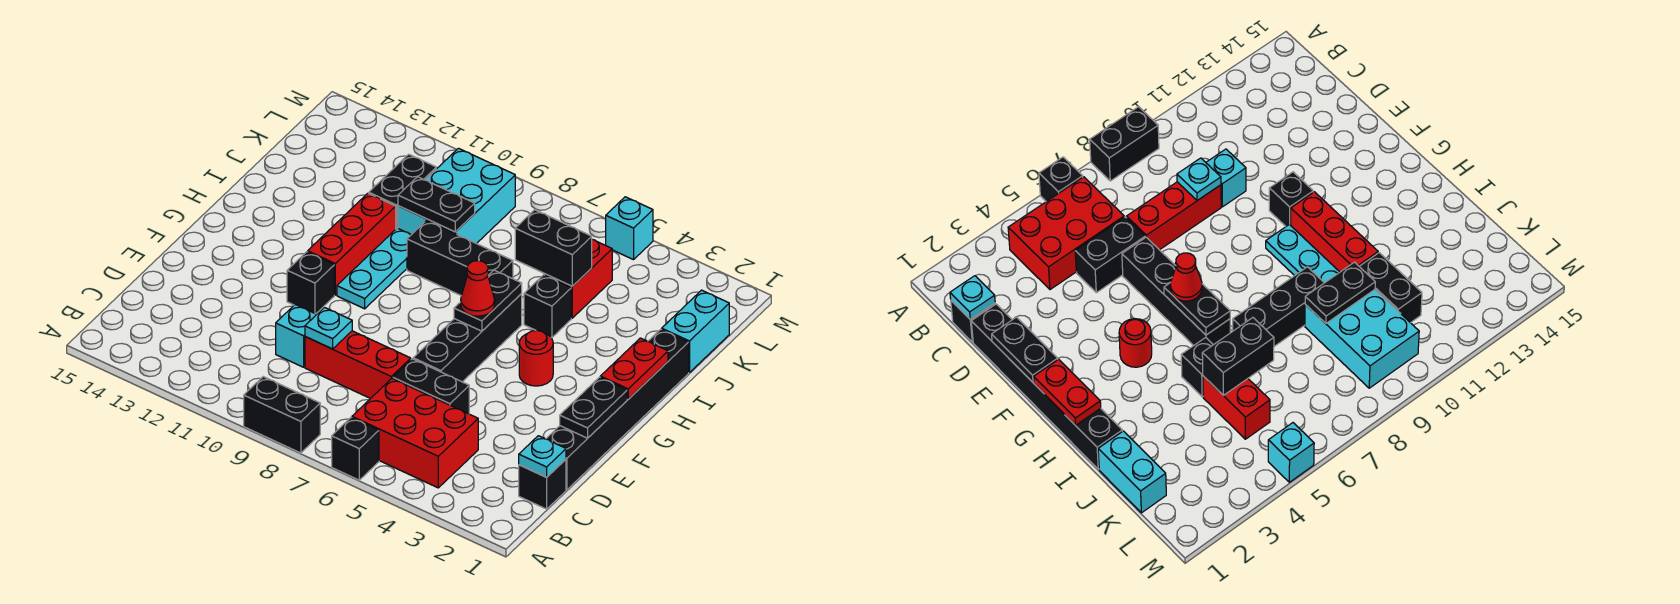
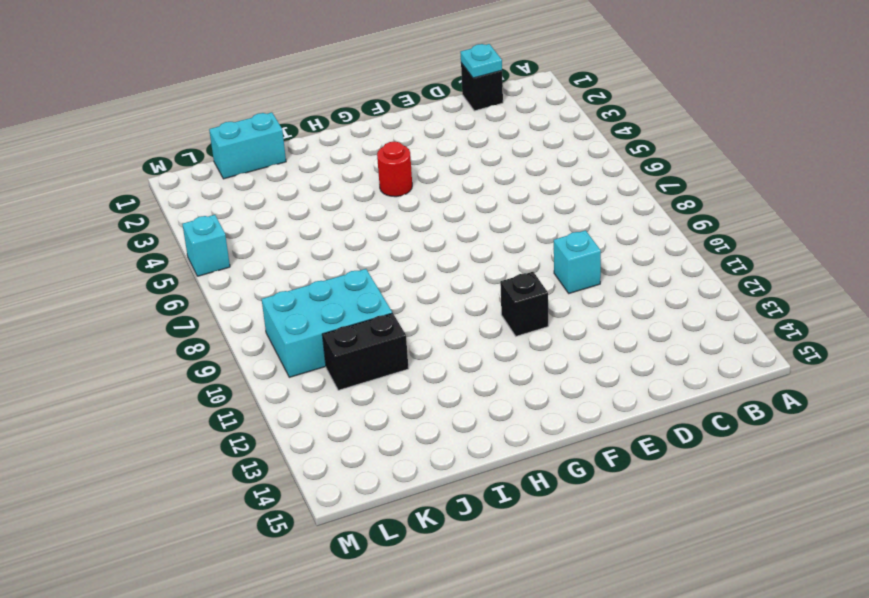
none -> black 1x1 brick [332,418,379,480]
none -> black 1x2 brick [244,377,320,453]
none -> red 2x3 brick [352,378,478,488]

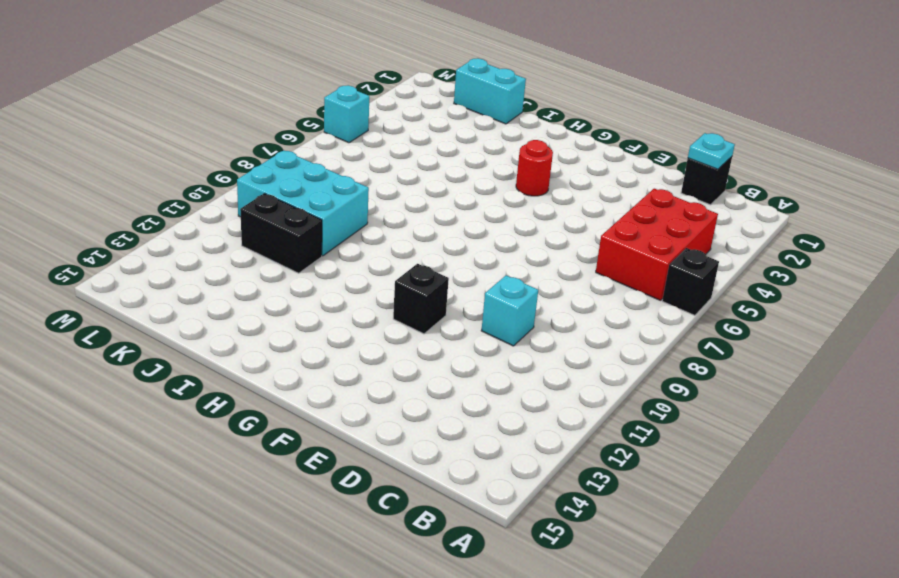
none -> black 1x2 brick [244,377,320,453]
none -> black 1x6 brick [546,329,689,490]
none -> black 1x2 brick [393,359,469,414]

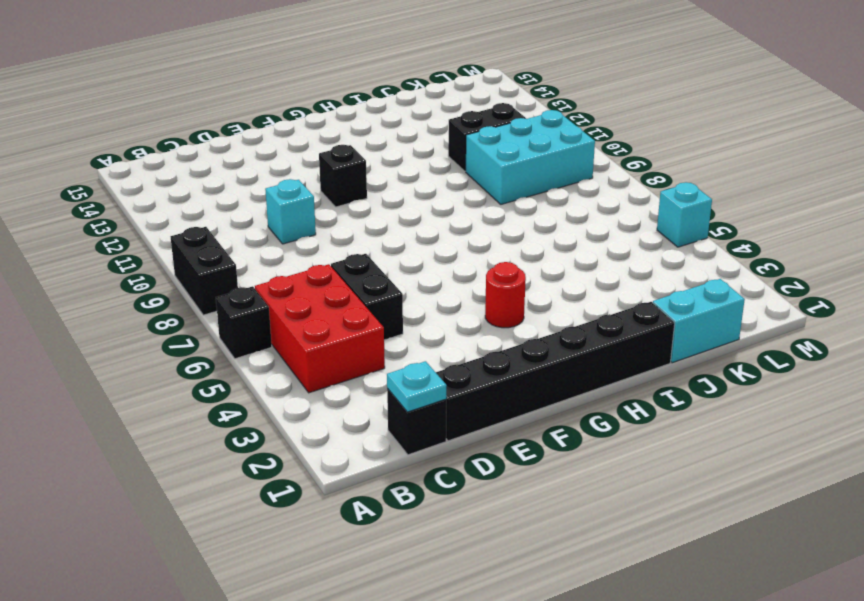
none -> red 1x3 brick [305,331,411,399]
none -> black 1x4 brick [413,294,522,382]
none -> cyan 1x3 plate [337,228,411,309]

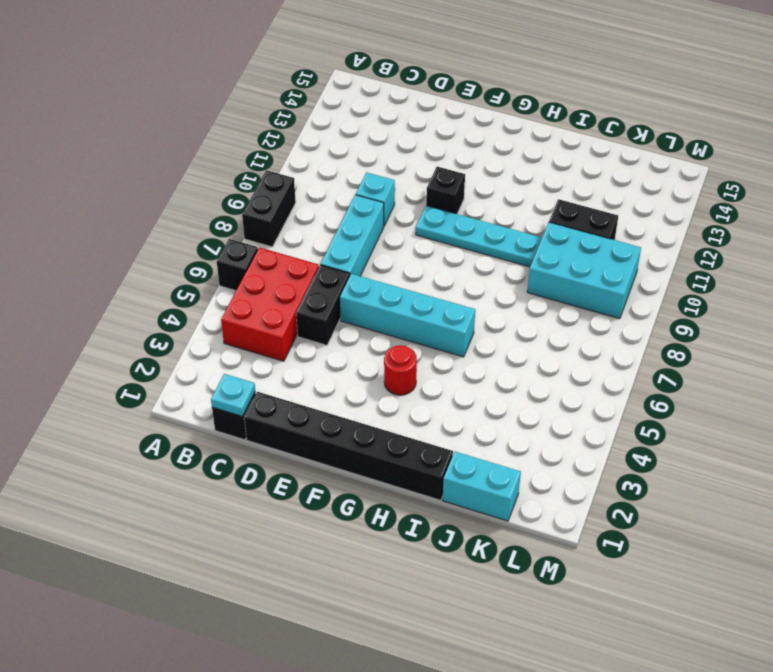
cyan 1x3 brick [321,195,384,276] -> red 1x3 brick [305,331,411,399]
cyan 1x4 brick [340,274,475,357] -> black 1x4 brick [413,294,522,382]
cyan 1x4 plate [416,206,542,267] -> cyan 1x3 plate [337,228,411,309]
none -> red 1x3 brick [308,193,396,295]
none -> black 1x1 brick [524,275,571,338]
none -> black 1x3 brick [407,221,513,296]

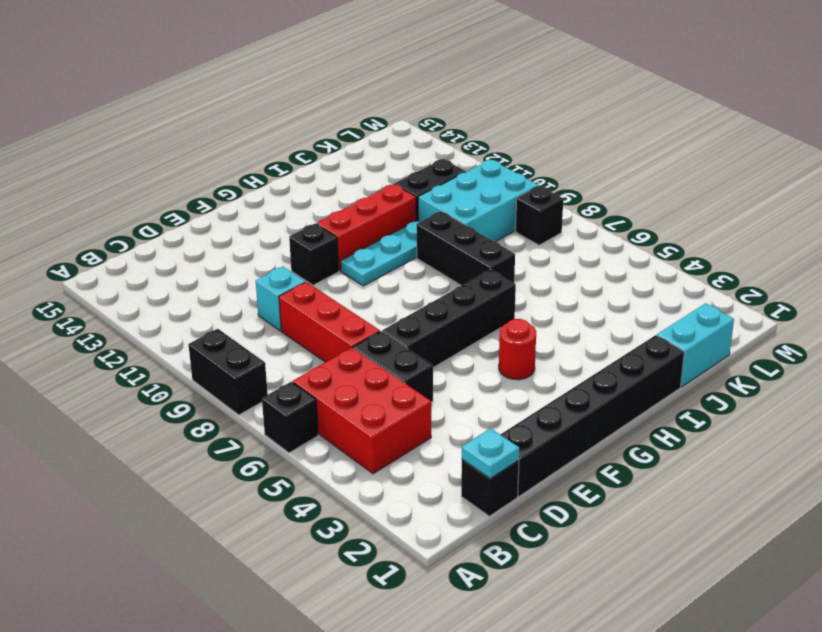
black 1x1 brick [515,186,563,245] -> black 1x1 brick moved to [524,275,571,338]
none -> red 1x2 brick [545,239,612,318]
none -> cyan 1x1 brick [606,197,653,260]
none -> cyan 1x1 plate [305,307,352,349]

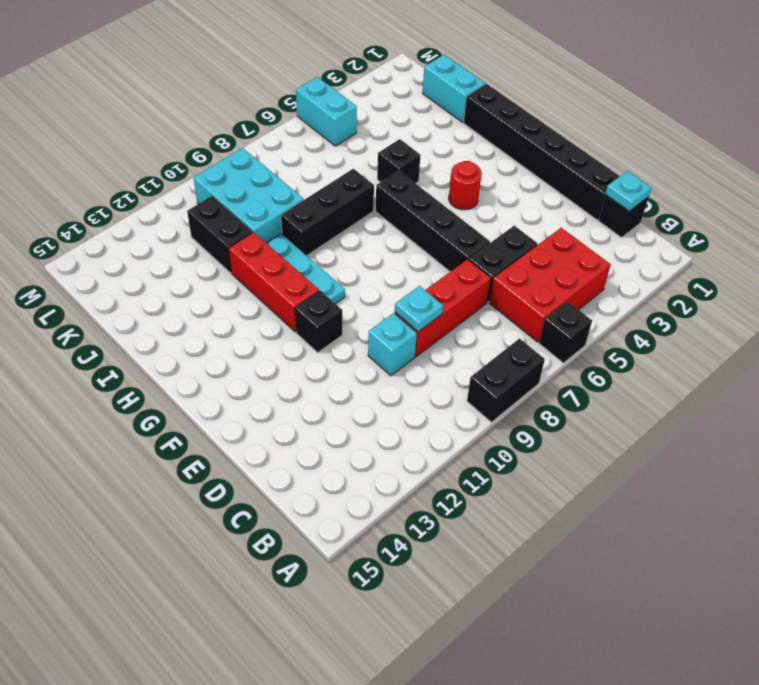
cyan 1x2 brick [296,77,357,146] -> cyan 1x1 brick [606,197,653,260]
none -> red 1x2 brick [545,239,612,318]
none -> black 1x2 plate [560,377,627,438]
none -> red 1x2 plate [600,338,668,399]

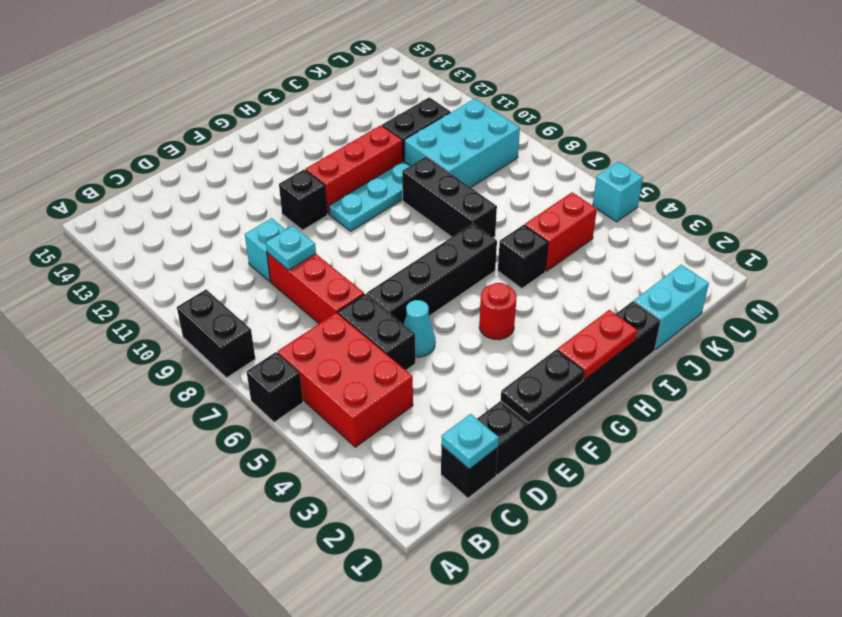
cyan 1x1 cone [404,300,435,357] -> none
none -> black 1x2 plate [454,270,522,331]
none -> black 1x2 brick [515,210,592,286]
none -> black 1x2 plate [398,177,475,232]

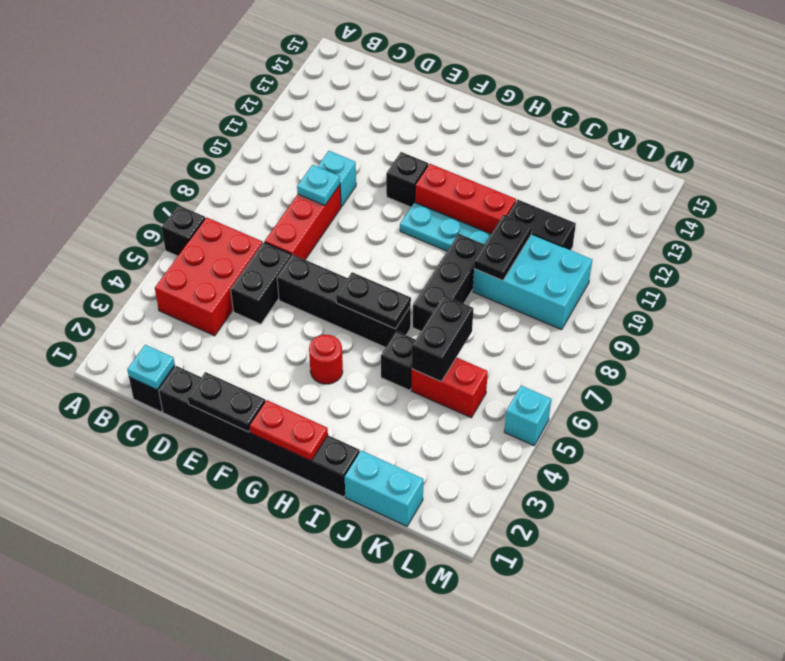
none -> black 1x2 brick [244,377,320,453]
none -> red 1x1 cone [461,261,495,316]

